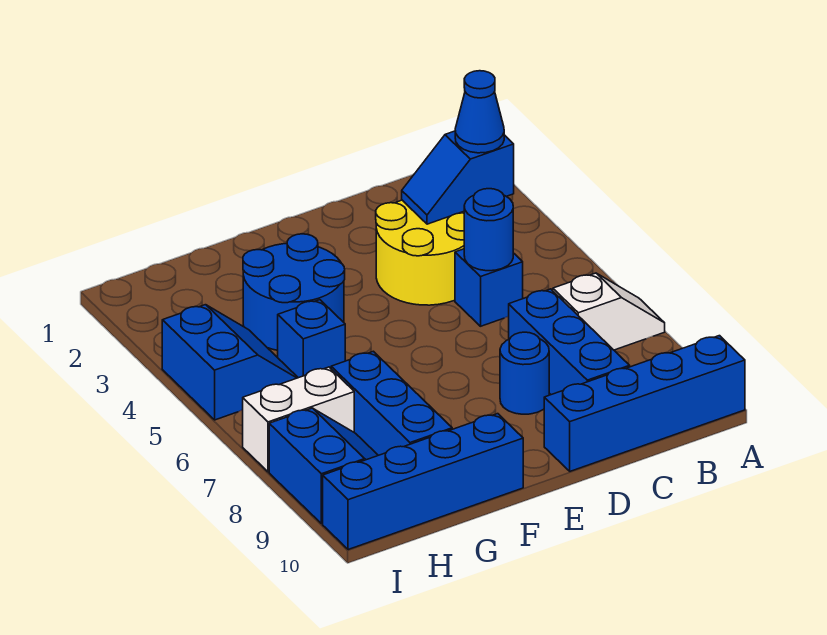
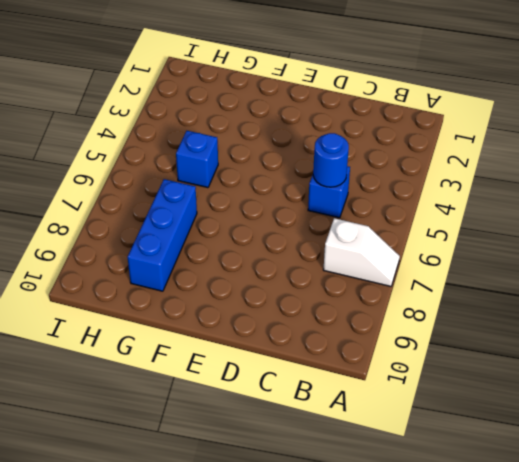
none -> blue 1x4 brick [544,336,745,471]
none -> yellow 2x2 round brick [376,200,464,305]
none -> blue 1x3 brick [509,289,630,395]

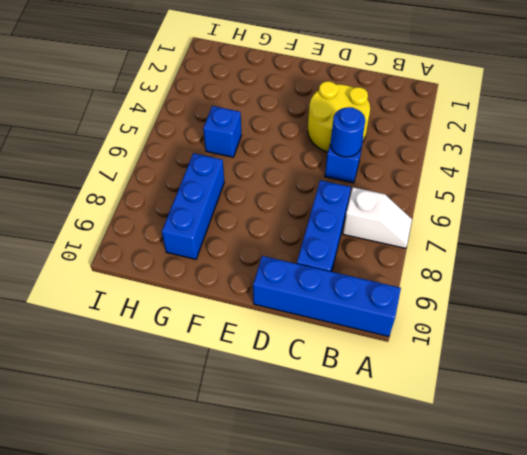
none -> blue 1x1 round brick [500,332,549,414]
none -> blue 2x2 round brick [243,234,345,350]
none -> blue 1x4 brick [323,414,523,550]

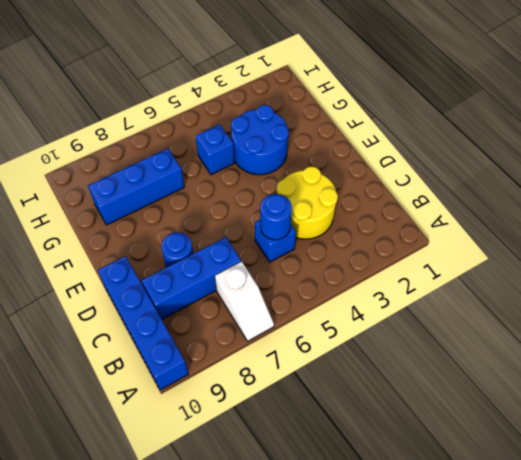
none -> blue 1x4 brick [323,414,523,550]
none -> blue 2x2 slope [162,305,298,420]
none -> white 1x2 brick [243,367,354,472]

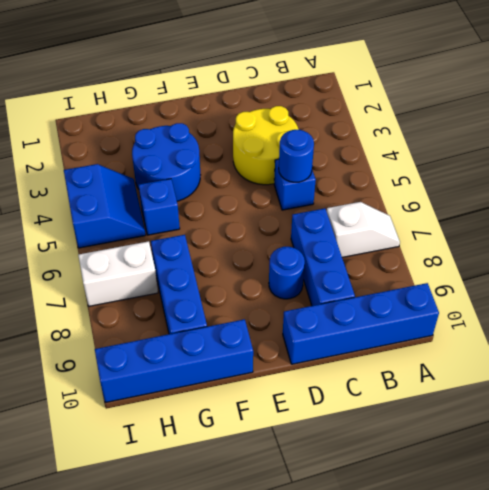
none -> blue 2x2 slope [269,408,378,524]
none -> blue 1x2 slope [402,131,514,224]
none -> blue 1x1 cone [455,71,504,153]

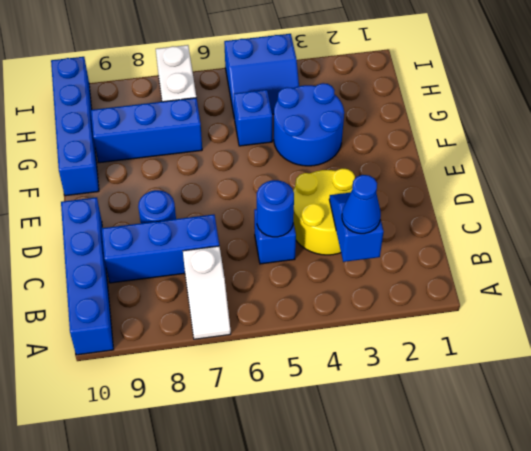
none -> blue 2x2 slope [269,408,378,524]

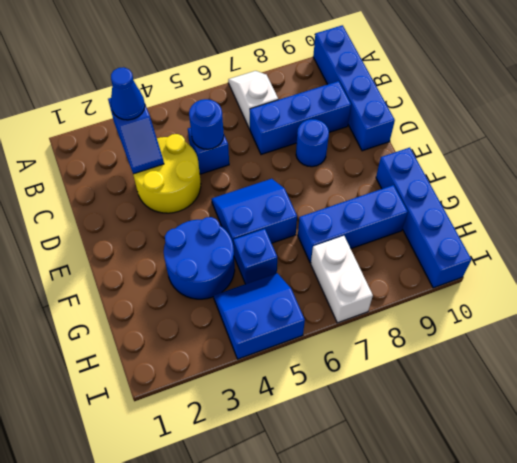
blue 2x2 slope [211,179,297,248] -> blue 2x2 slope moved to [269,408,378,524]

